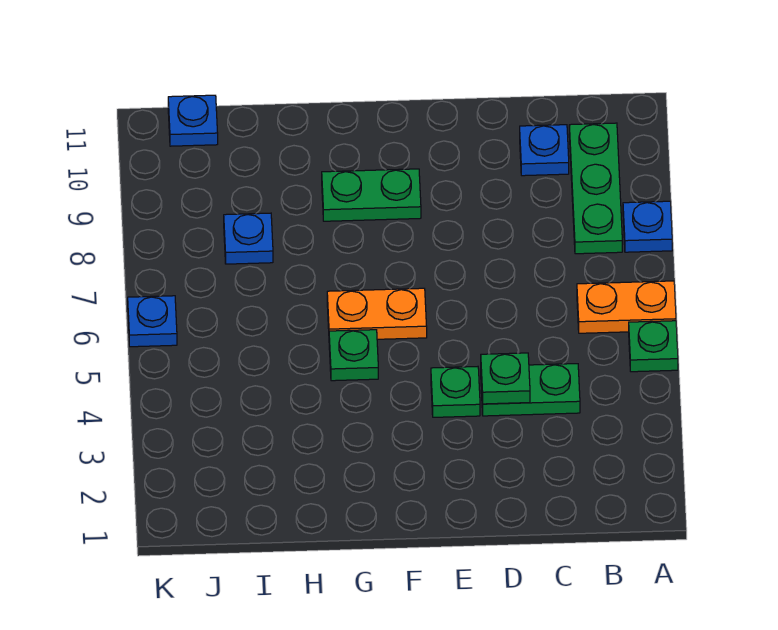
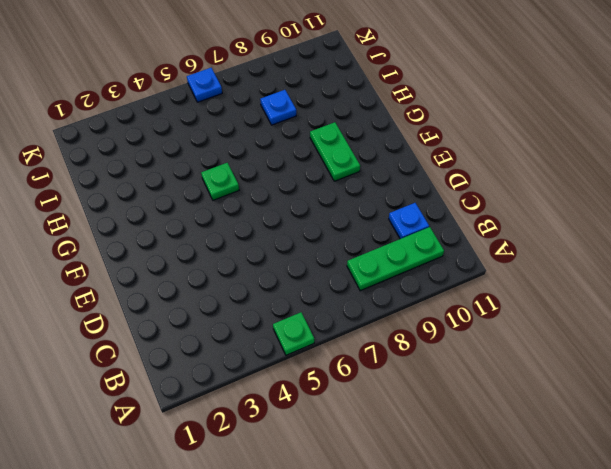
none -> orange 1x2 plate [577,281,676,333]
none -> blue 1x1 plate [623,201,672,252]
none -> green 1x2 plate [481,364,580,416]

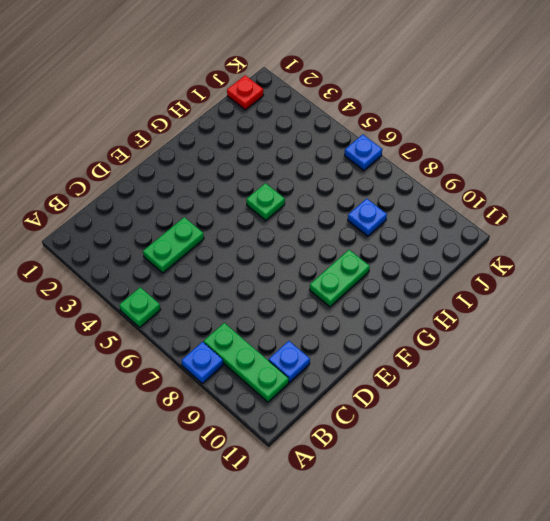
red 1x1 plate [227,75,264,110] -> none
none -> orange 1x2 plate [577,281,676,333]
none -> green 1x1 plate [431,367,480,417]
none -> orange 1x2 plate [327,288,427,339]

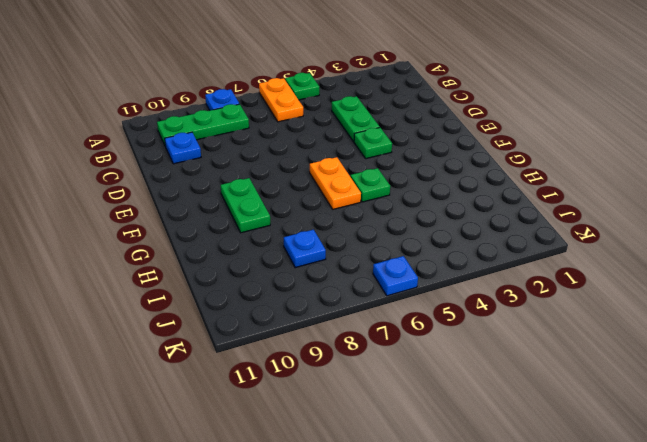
none -> blue 1x1 plate [168,95,218,146]
none -> green 1x1 plate [481,353,530,404]

